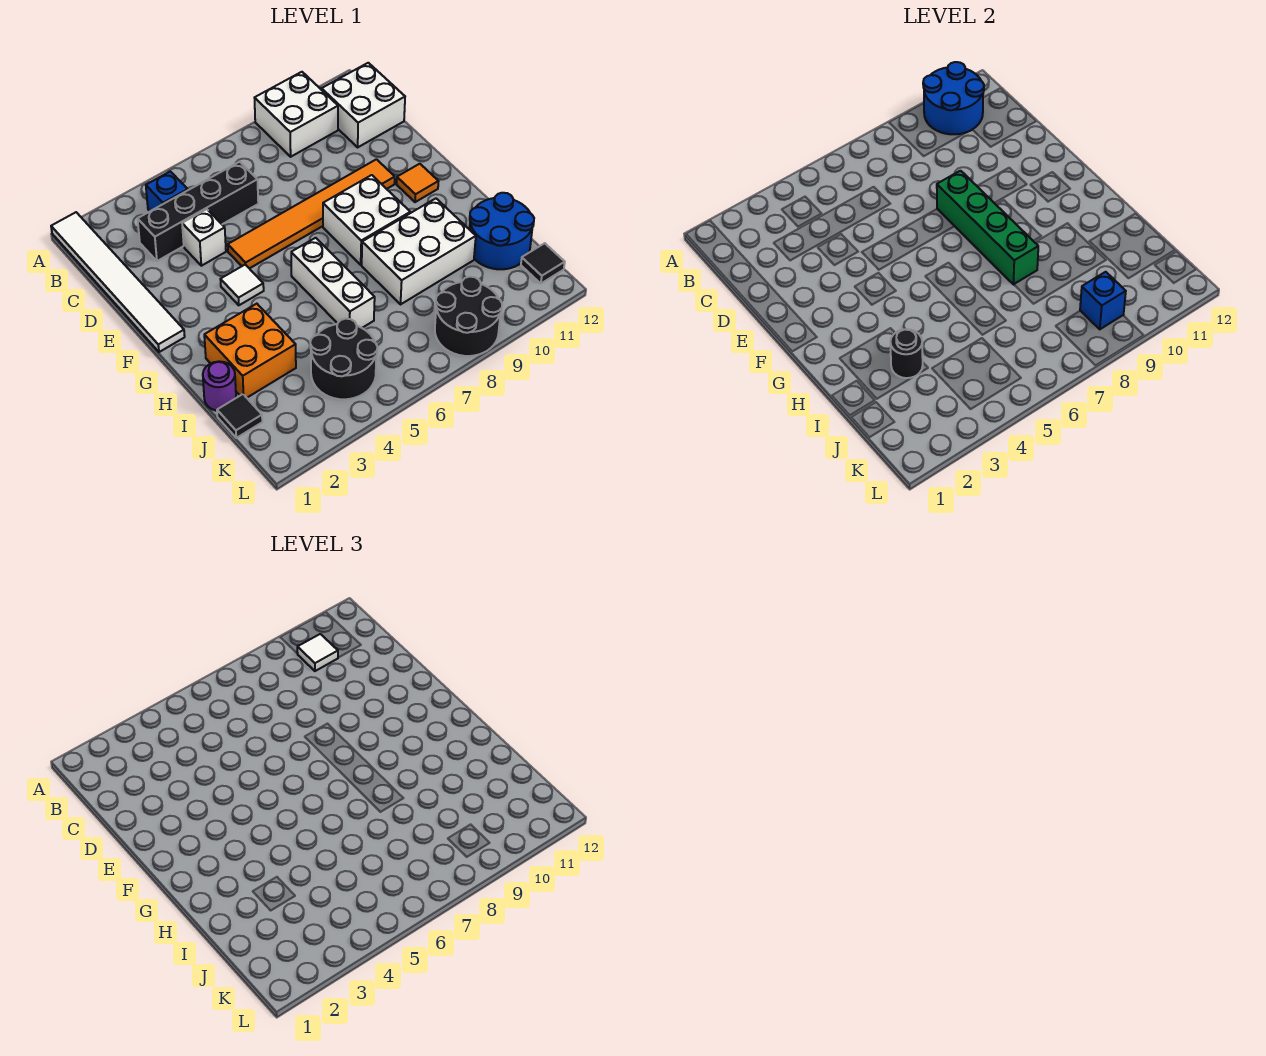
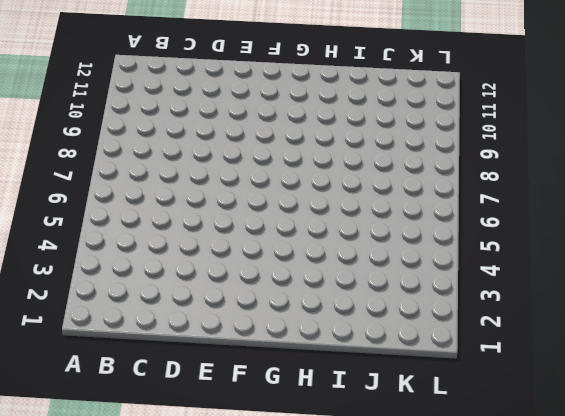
none -> white 1x6 tile [51,212,185,352]
none -> white 2x2 brick [255,72,338,157]
none -> blue 1x1 brick [146,171,188,211]

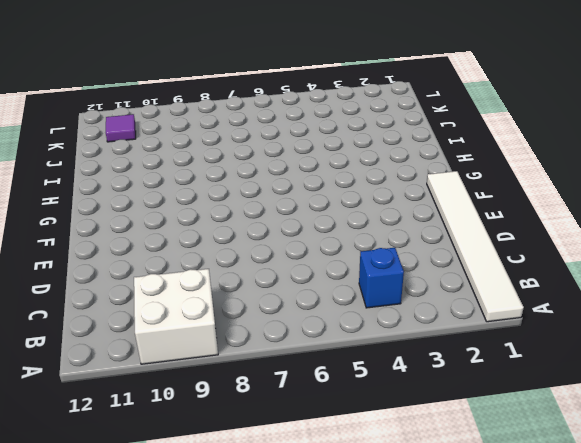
purple 1x1 tile [106,114,136,142] -> none
none -> white 2x2 brick [322,63,405,147]
none -> black 1x4 brick [138,162,258,261]
none -> white 1x1 brick [182,209,226,266]

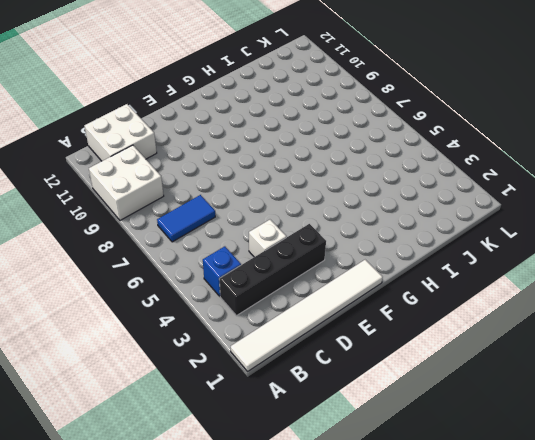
black 1x4 brick [219,224,326,316] -> black 1x4 brick turned to [138,162,258,261]
blue 1x2 tile [157,195,215,242] -> none
none -> orange 1x6 tile [228,159,395,269]
none -> white 1x1 tile [220,265,264,305]
none -> white 2x2 brick [323,175,410,265]

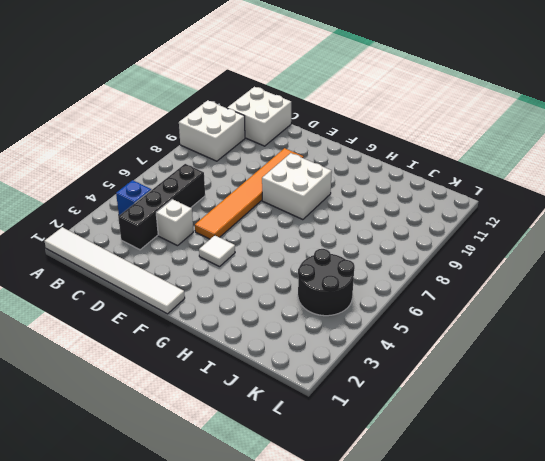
none -> orange 1x1 tile [397,164,439,202]
none -> white 1x3 brick [291,238,375,328]
none -> orange 2x2 brick [204,304,296,398]

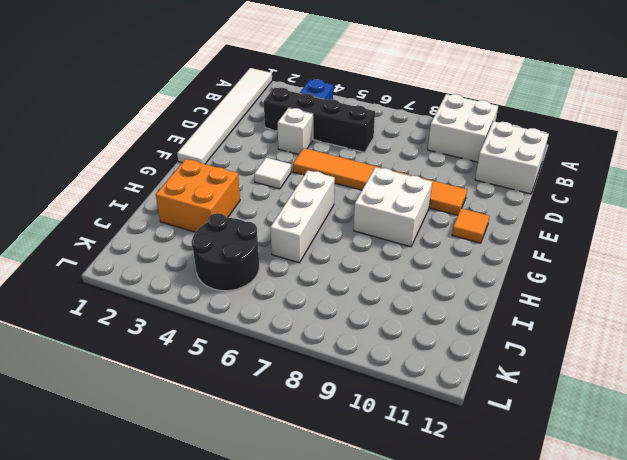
none -> white 2x3 brick [362,199,476,304]
none -> purple 1x1 round brick [203,361,236,411]
none -> blue 2x2 round brick [469,193,534,269]

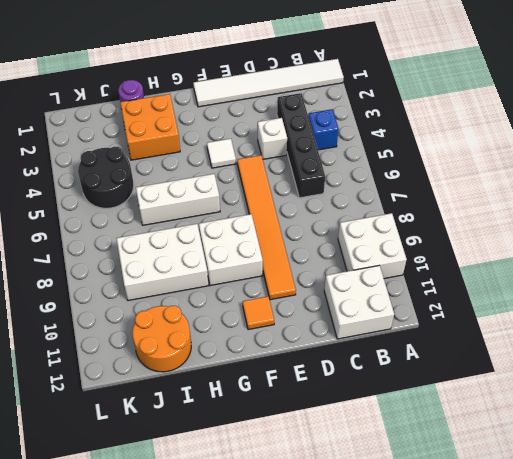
white 2x3 brick [116,224,209,301] -> white 2x3 brick turned to [362,199,476,304]
orange 2x2 round brick [132,306,191,372] -> blue 2x2 round brick [469,193,534,269]
none -> black 1x1 tile [217,394,262,438]
none -> black 2x2 round brick [435,277,502,356]
none -> black 1x1 tile [521,243,565,284]

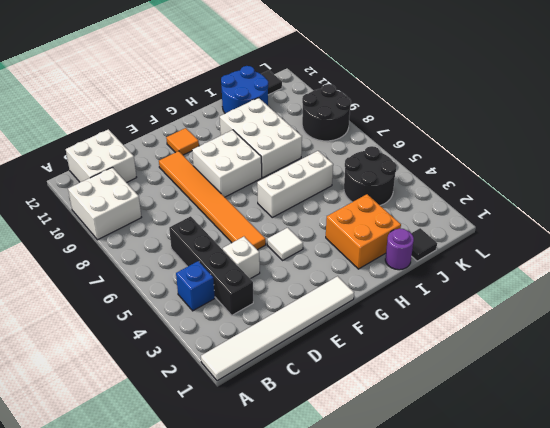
none -> blue 2x2 round brick [923,62,984,134]
none -> green 1x4 brick [937,171,1038,285]
none -> black 1x1 round brick [890,329,923,378]

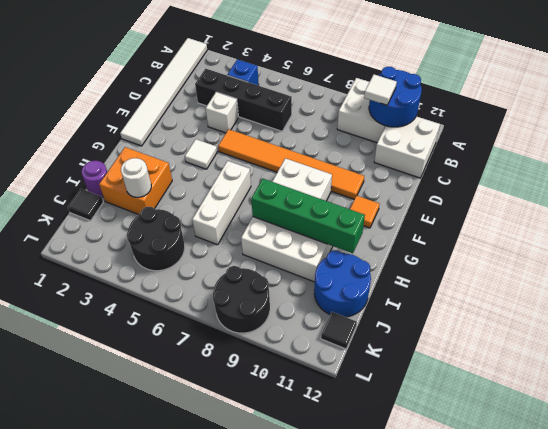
green 1x4 brick [251,179,365,253] -> green 1x4 brick turned to [937,171,1038,285]
white 1x1 round brick [121,158,151,197] -> black 1x1 round brick [890,329,923,378]
none -> blue 1x1 brick [1080,272,1126,329]

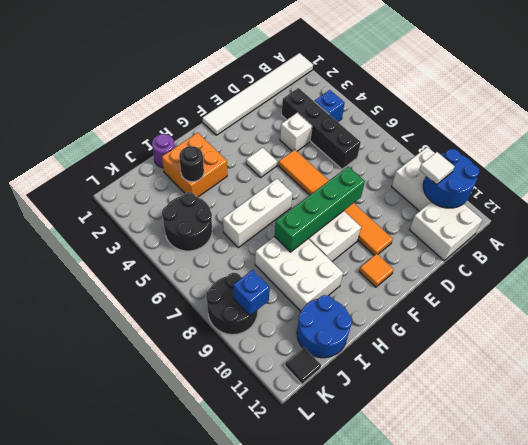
none -> black 1x1 tile [217,394,262,438]

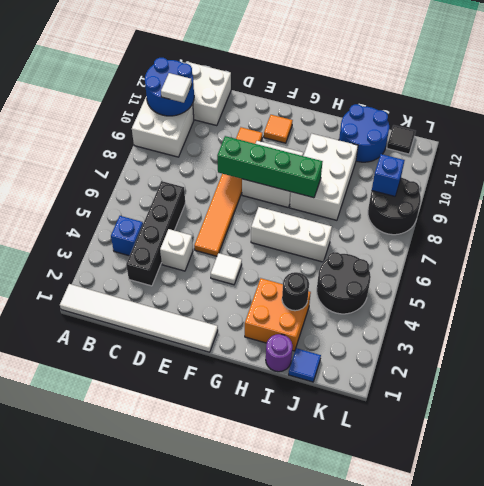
blue 1x1 tile [289,348,321,382] -> black 1x1 tile [217,394,262,438]

